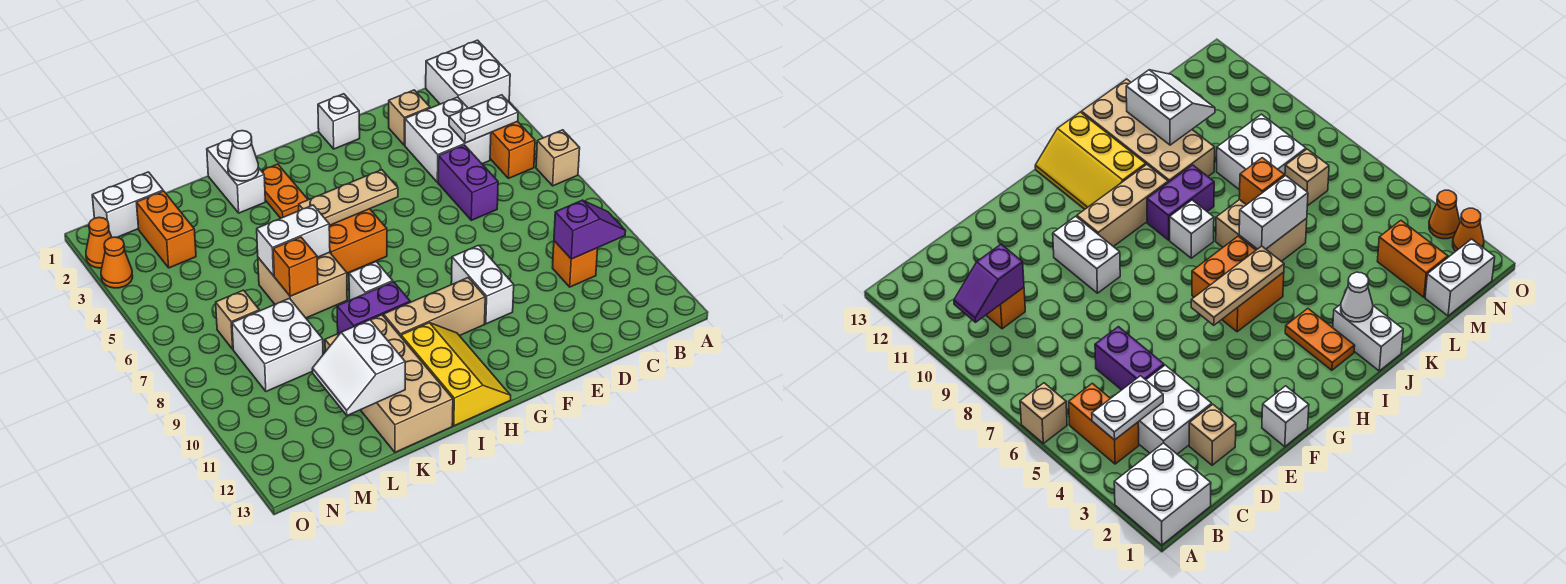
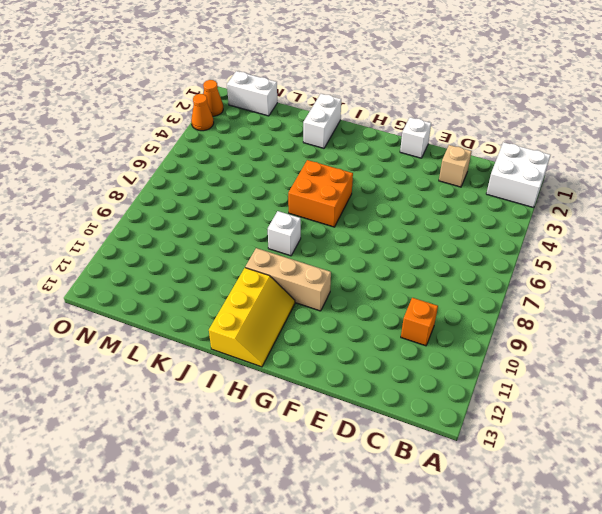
none -> tan 1x1 brick [536,130,580,186]
none -> orange 1x2 brick [490,121,535,178]
none -> white 2x2 brick [405,97,491,182]
none -> purple 1x2 brick [438,145,498,220]

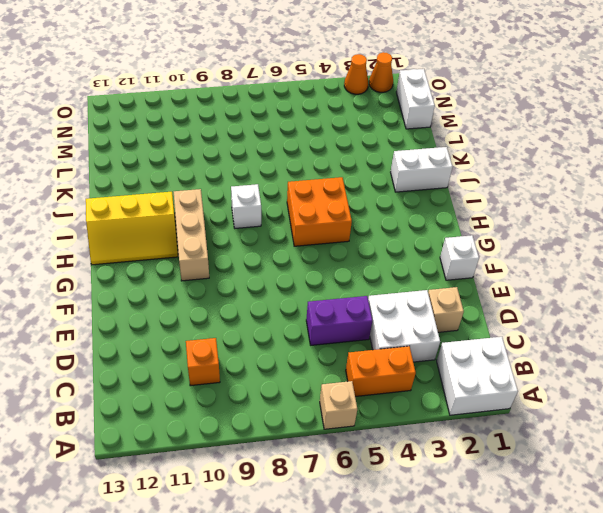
none -> white 1x2 brick [451,245,514,324]
none -> orange 1x2 plate [262,164,308,218]
none -> purple 1x2 brick [337,282,410,333]
none -> tan 2x2 brick [258,252,347,318]

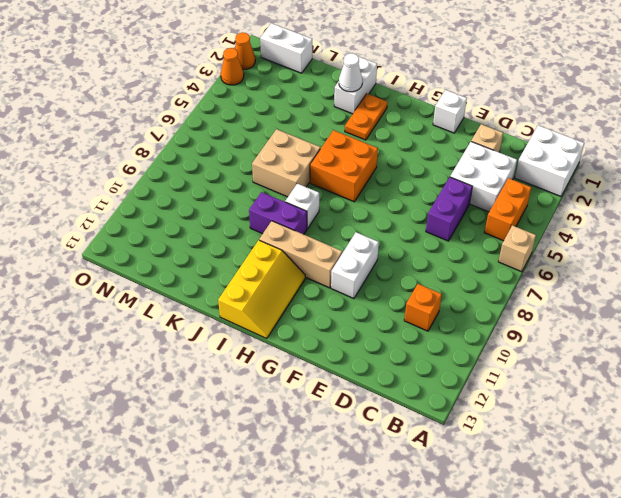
none -> tan 2x4 brick [325,315,453,452]
none -> white 2x2 brick [232,298,323,392]
none -> orange 1x2 brick [136,191,196,268]
none -> tan 1x1 brick [216,290,259,349]

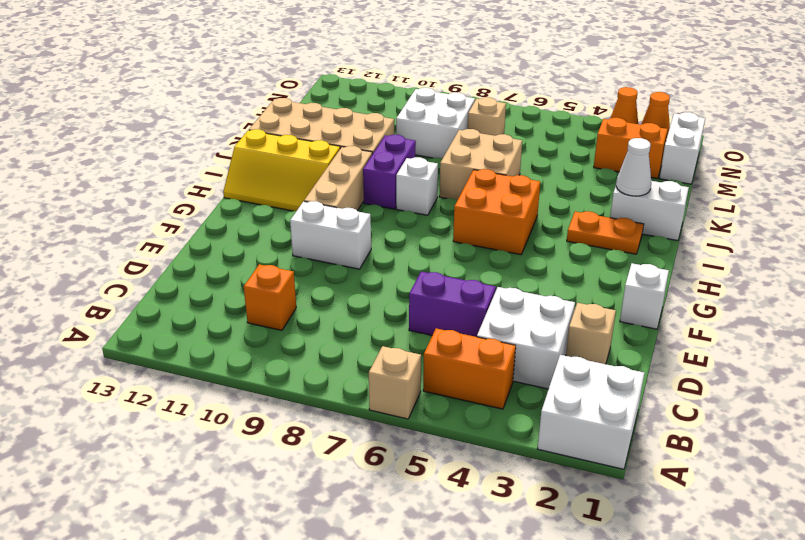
none -> white 1x2 plate [449,95,518,143]
none -> purple 1x2 slope [554,200,626,259]
none -> tan 1x3 plate [299,170,398,226]
none -> white 1x2 brick [257,205,330,276]

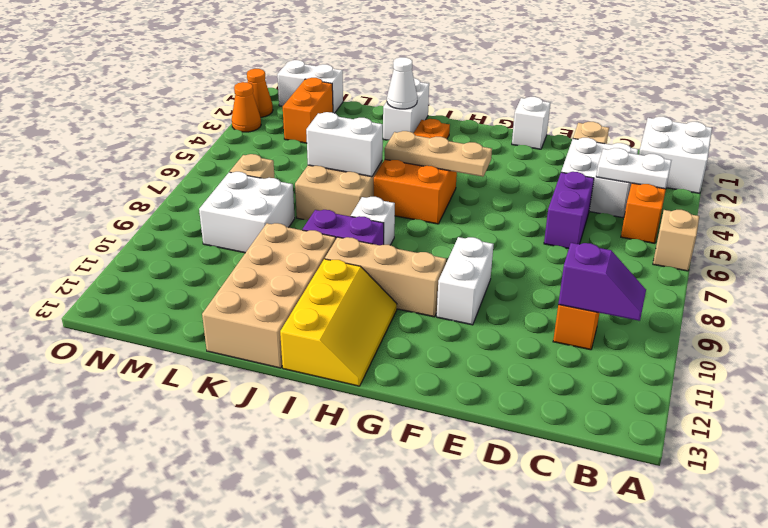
none -> orange 1x1 brick [273,237,318,296]
none -> white 2x2 slope [312,320,405,416]

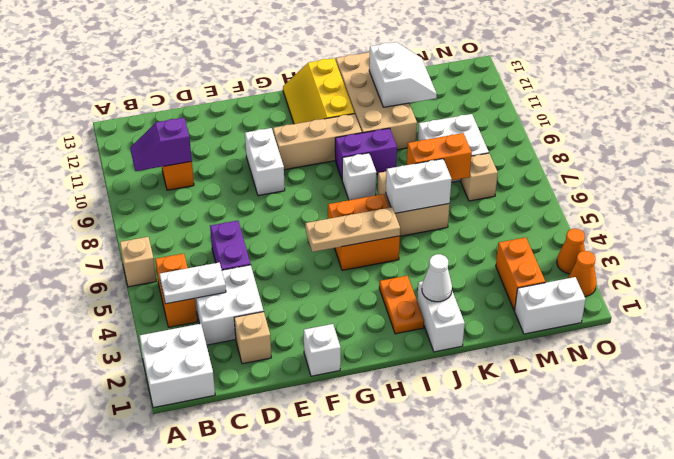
orange 1x2 brick [407,133,472,180] -> orange 1x1 brick [273,237,318,296]

